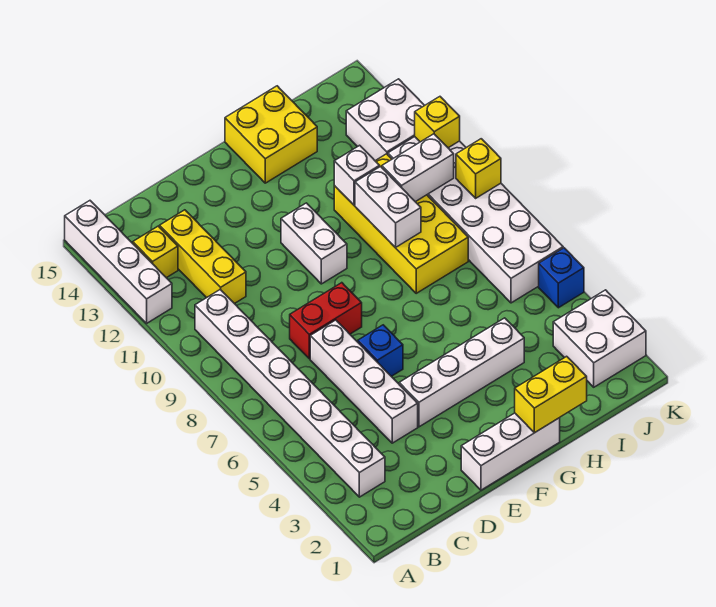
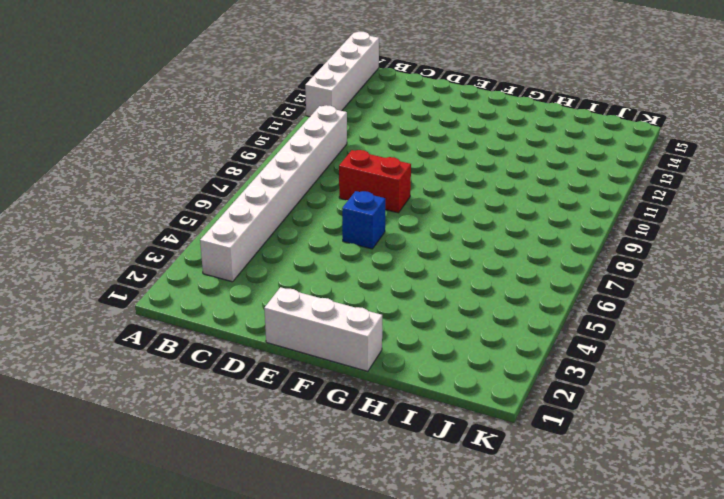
none -> yellow 1x1 brick [133,226,178,278]
none -> yellow 1x3 brick [160,210,246,304]
none -> white 1x4 brick [310,320,418,443]

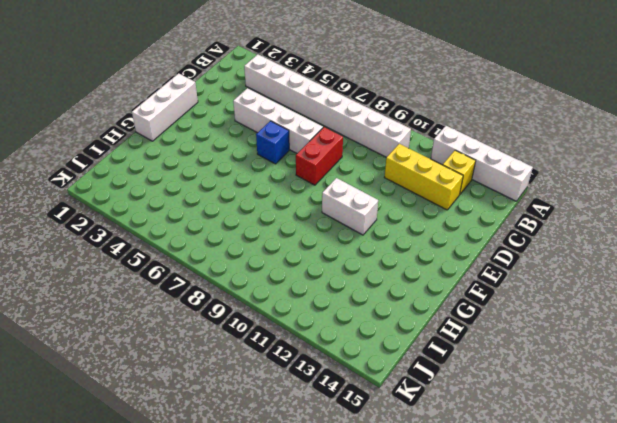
none -> white 1x4 brick [399,318,524,427]
none -> yellow 2x2 brick [225,86,317,183]
none -> yellow 2x4 brick [334,154,468,293]

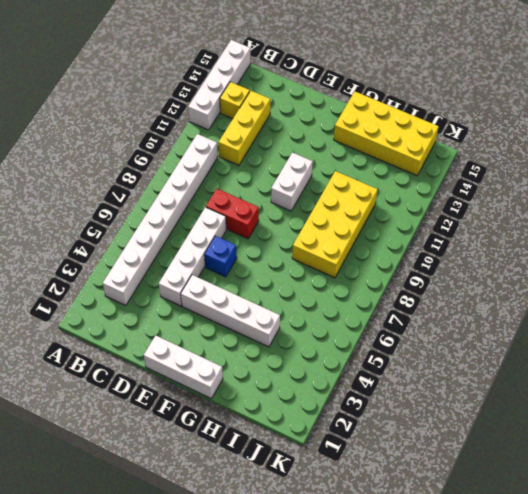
yellow 2x4 brick [334,92,439,176] -> yellow 2x2 brick [225,86,317,183]
none -> white 2x2 brick [553,290,646,387]
none -> white 2x6 brick [388,137,563,303]
none -> white 2x2 brick [346,79,425,161]

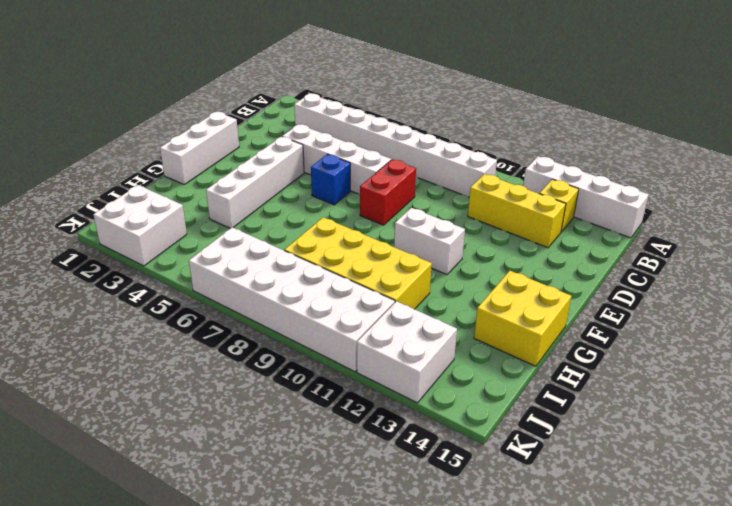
none -> blue 1x1 brick [539,248,584,308]
none -> yellow 1x2 brick [515,356,587,433]
none -> white 1x2 brick [355,167,421,248]

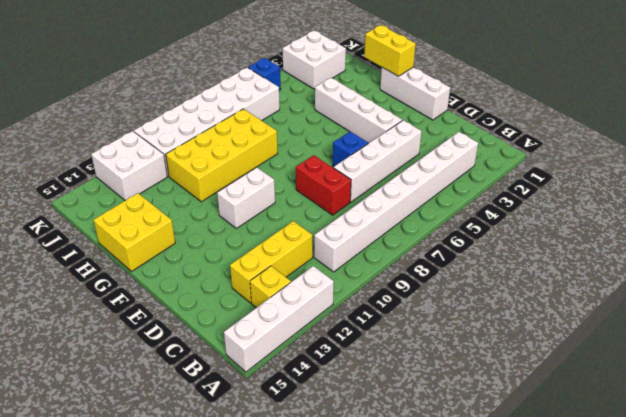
none -> white 1x2 brick [355,167,421,248]
none -> white 1x1 brick [334,145,380,205]
none -> white 1x2 brick [382,134,454,202]

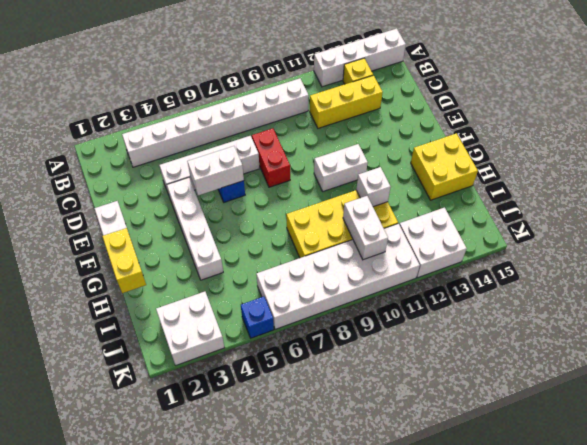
white 1x2 brick [187,146,244,196] -> white 1x2 brick moved to [355,167,421,248]
none -> yellow 1x1 brick [456,139,501,198]
none -> yellow 1x1 brick [415,97,460,148]

